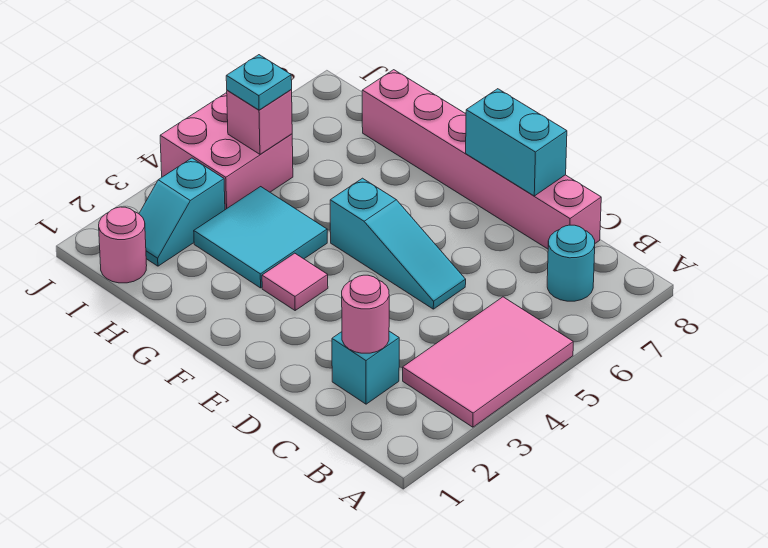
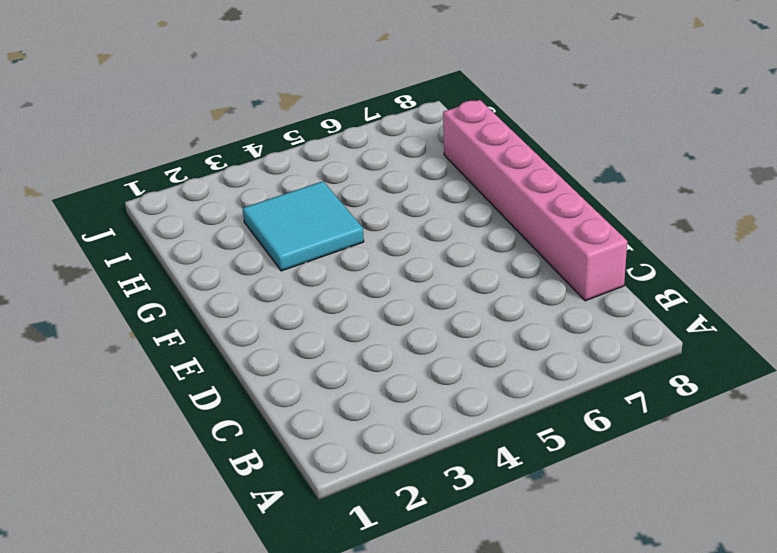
none -> pink 2x3 tile [403,297,573,427]
none -> cyan 1x1 round brick [547,225,595,301]
none -> cyan 1x1 brick [332,331,399,404]

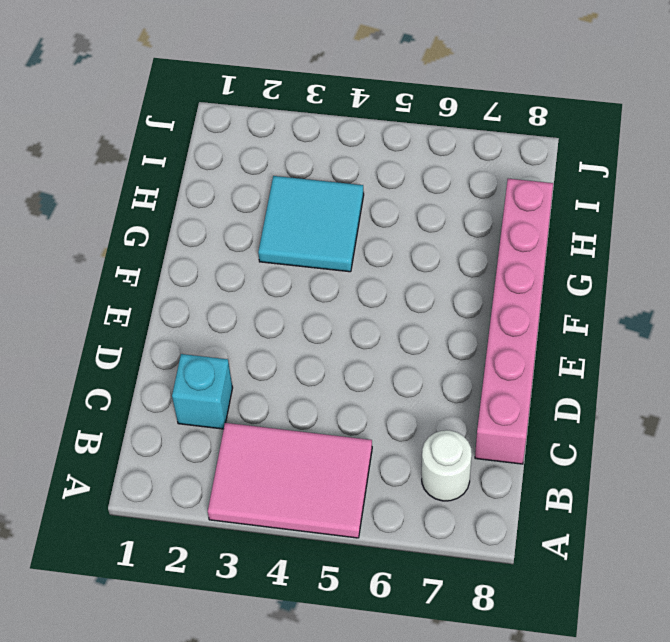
white 1x1 round brick [422,430,472,501] -> cyan 1x1 round brick [547,225,595,301]
none -> cyan 1x3 slope [330,178,466,309]
none -> pink 1x1 tile [262,253,328,310]
none -> pink 1x1 round brick [99,207,147,283]

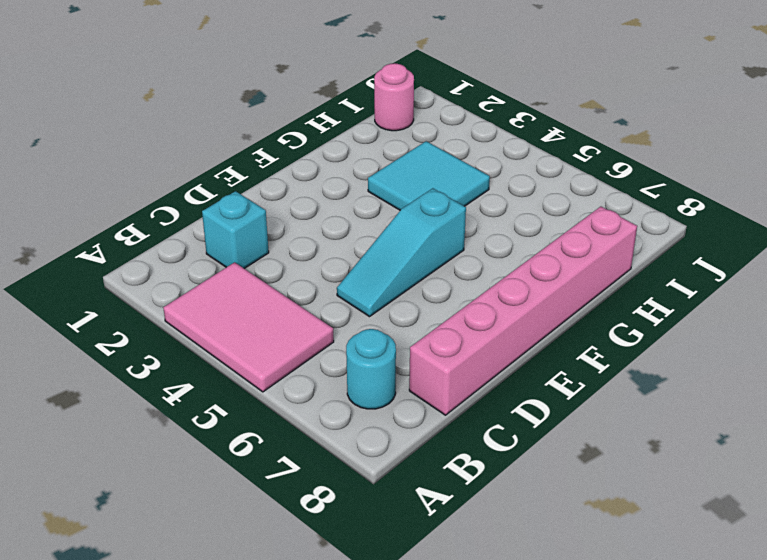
none -> pink 1x1 tile [262,253,328,310]
none -> cyan 1x2 slope [139,158,225,266]
none -> pink 2x2 brick [160,93,293,210]

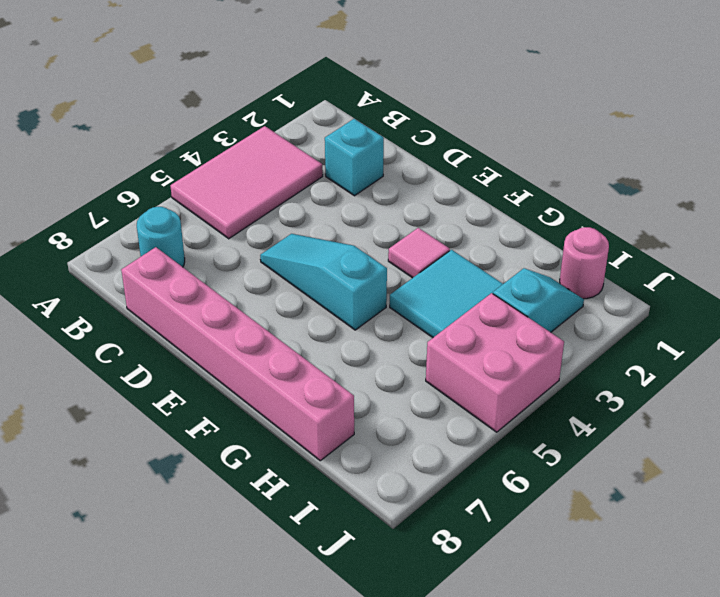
none -> pink 1x1 round brick [342,275,389,353]
none -> cyan 1x2 brick [466,89,567,196]
none -> pink 1x1 brick [227,90,292,154]

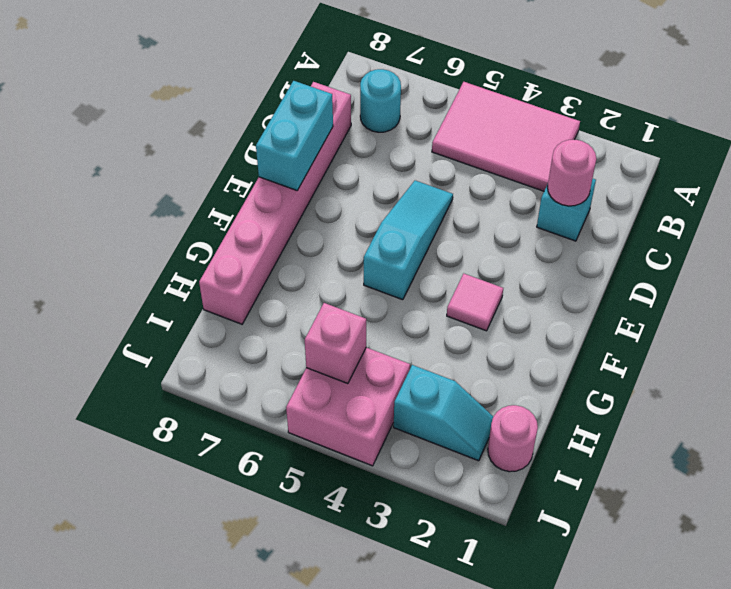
none -> cyan 2x2 tile [194,187,327,288]
none -> cyan 1x1 plate [226,55,292,110]

